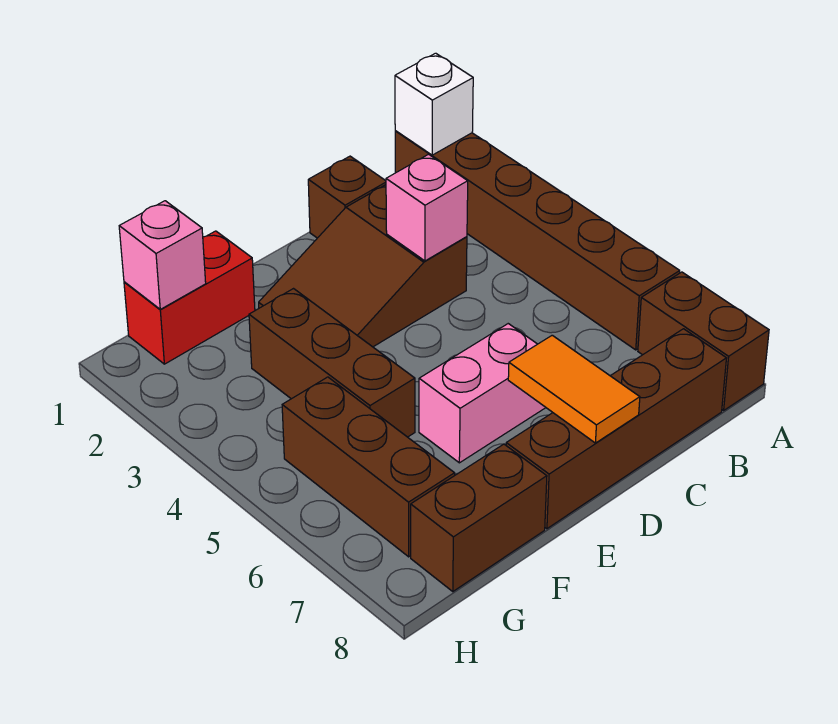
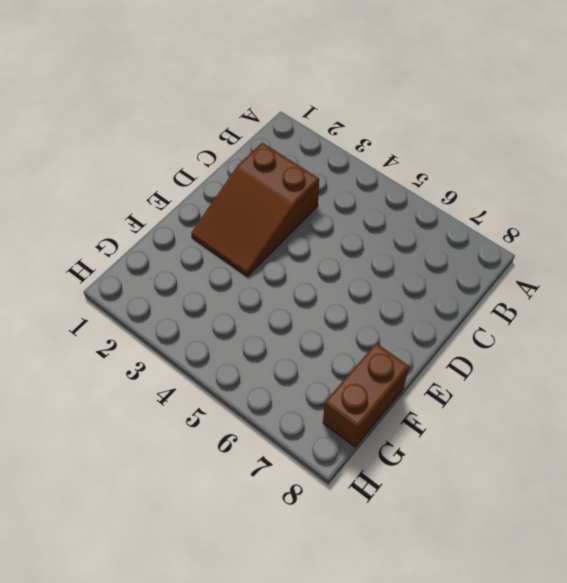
none -> brown 1x6 brick [395,131,680,350]
none -> brown 1x2 brick [638,272,769,411]
none -> brown 1x4 brick [506,329,726,529]

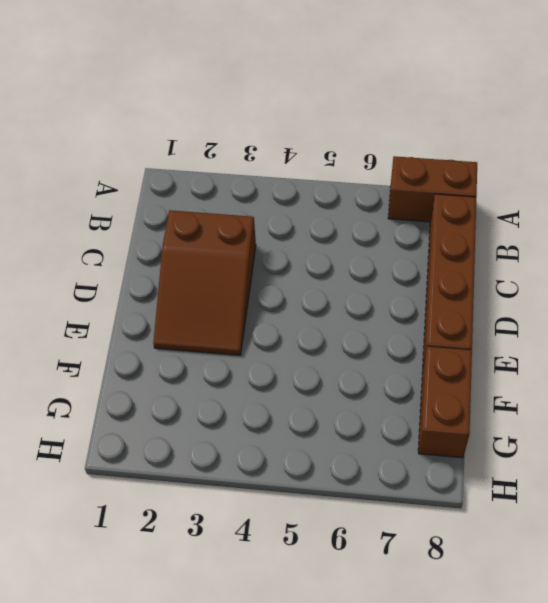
none -> brown 1x6 brick [395,131,680,350]
none -> brown 1x1 brick [308,156,386,238]
none -> pink 1x2 brick [419,324,546,463]

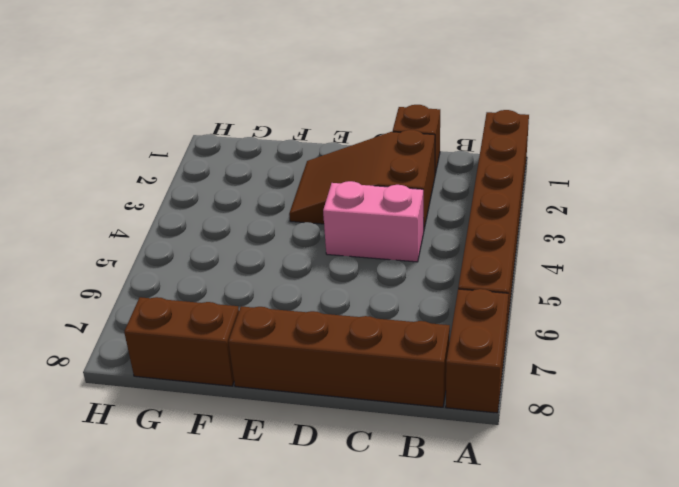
pink 1x2 brick [323,181,424,262] -> pink 1x2 brick moved to [419,324,546,463]
none -> red 1x2 brick [124,231,255,364]
none -> brown 1x3 brick [249,289,415,437]
none -> brown 1x3 brick [282,377,455,557]

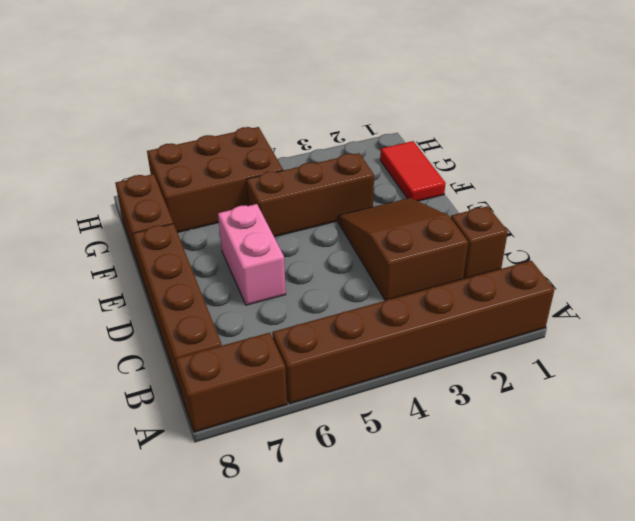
red 1x2 tile [380,141,446,201] -> red 1x2 brick [124,231,255,364]
brown 2x3 brick [147,127,283,233] -> brown 1x3 brick [282,377,455,557]
none -> white 1x1 brick [395,53,473,155]
none -> pink 1x1 brick [386,154,468,261]
none -> orange 1x2 tile [508,335,640,443]

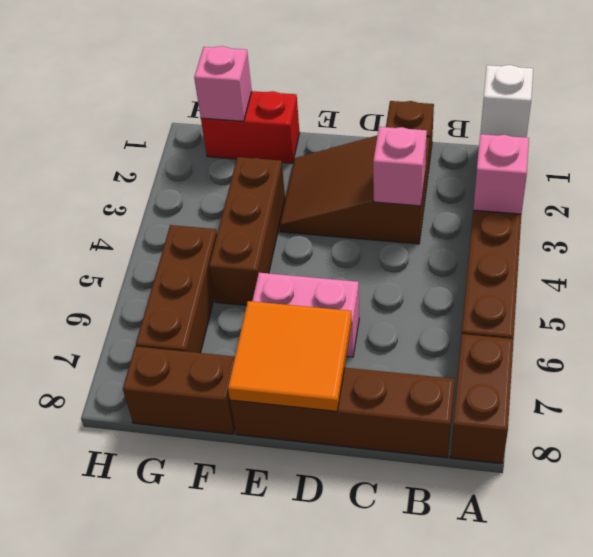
pink 1x1 brick [473,134,529,214] -> none
orange 2x2 tile [228,301,352,411] -> orange 1x2 tile [508,335,640,443]

